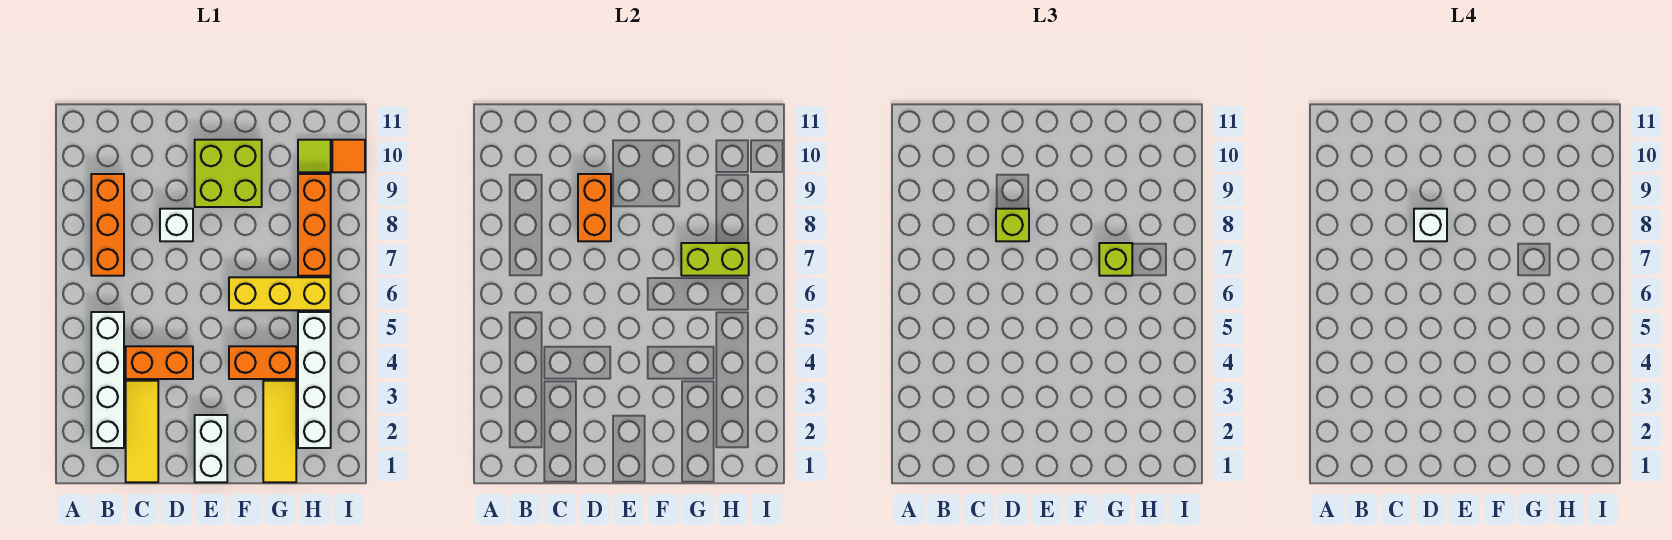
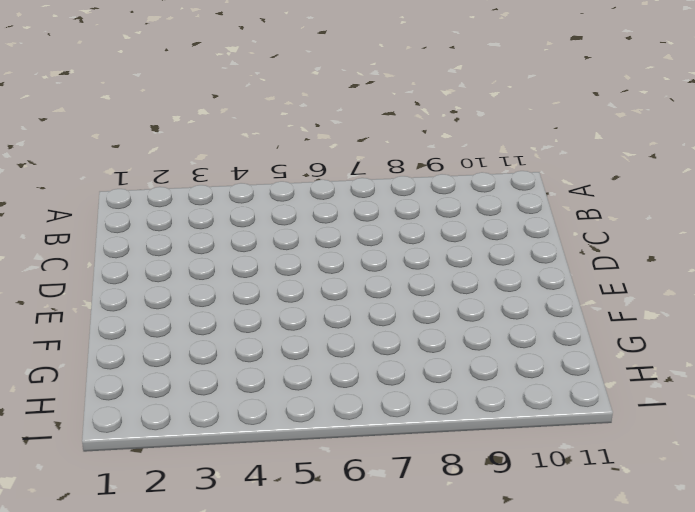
none -> white 1x4 brick [91,312,124,448]
none -> orange 1x3 brick [91,174,124,276]
none -> yellow 1x3 tile [126,381,158,482]

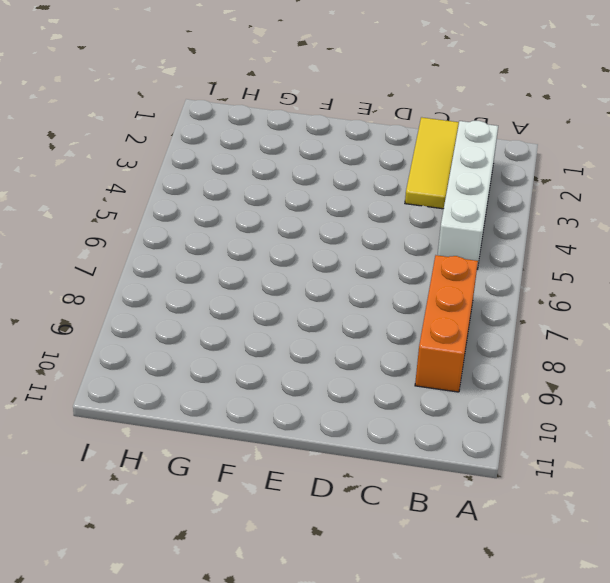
none -> orange 1x2 brick [126,346,193,379]
none -> white 1x1 brick [160,209,193,241]
none -> white 1x2 brick [195,415,227,482]

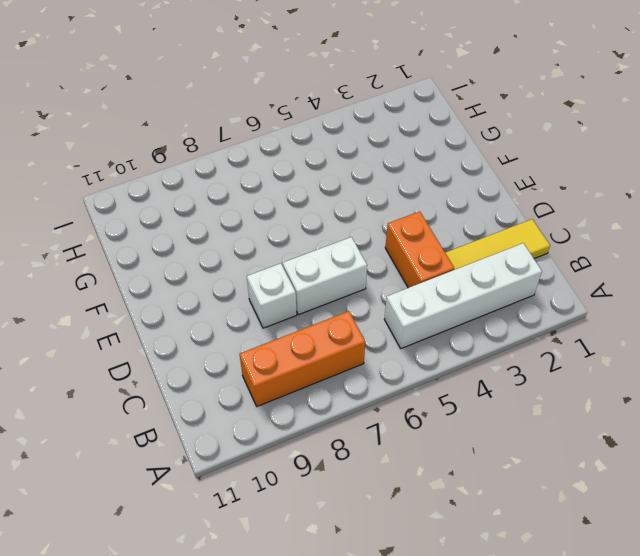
white 1x2 brick [283,237,367,315] -> white 1x2 brick moved to [195,415,227,482]
none -> lime 2x2 brick [195,140,262,207]
none -> orange 1x2 brick [229,346,296,379]
none -> yellow 1x3 brick [229,277,331,310]

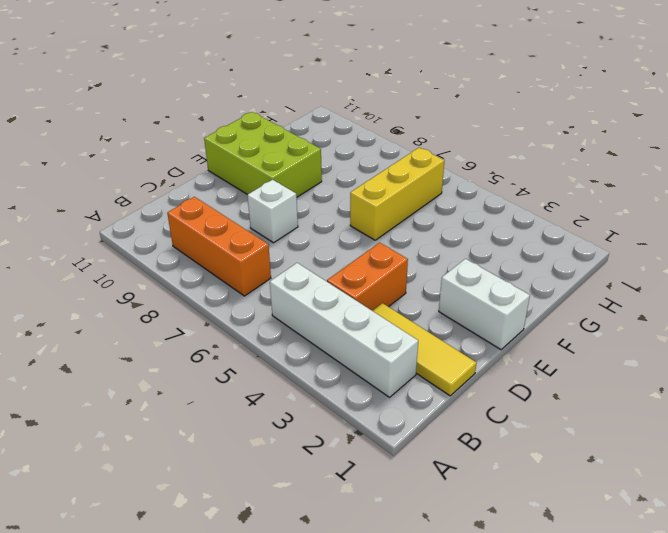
lime 2x3 brick [204,112,322,197] -> lime 2x2 brick [195,140,262,207]
none -> orange 1x2 brick [229,346,296,379]
none -> yellow 1x3 tile [263,381,296,482]
none -> white 1x4 brick [298,312,331,448]

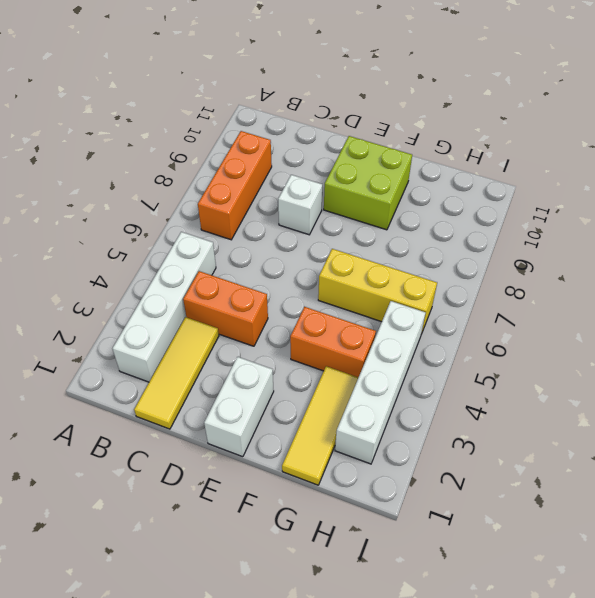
none -> orange 1x3 brick [298,174,331,276]
none -> lime 1x1 tile [298,140,331,172]
none -> orange 1x1 tile [332,140,365,172]

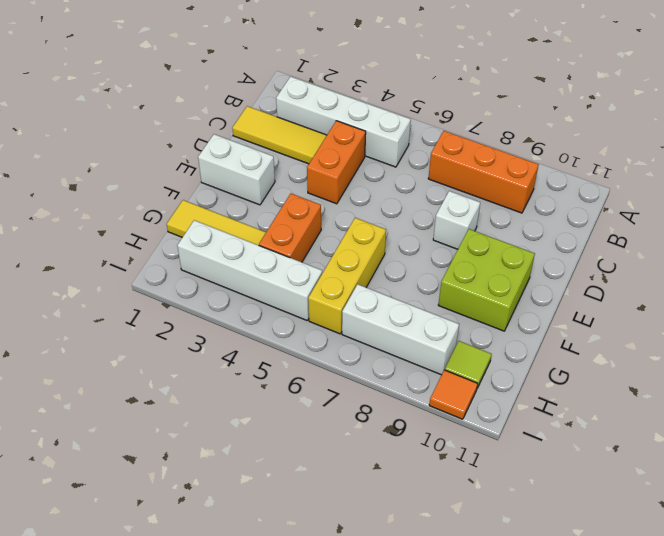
white 1x3 brick [342,284,459,375] -> orange 1x3 brick [298,174,331,276]
none -> orange 1x2 brick [578,174,611,241]
none -> lime 1x2 brick [681,243,749,276]
none -> lime 1x1 brick [996,209,1029,241]

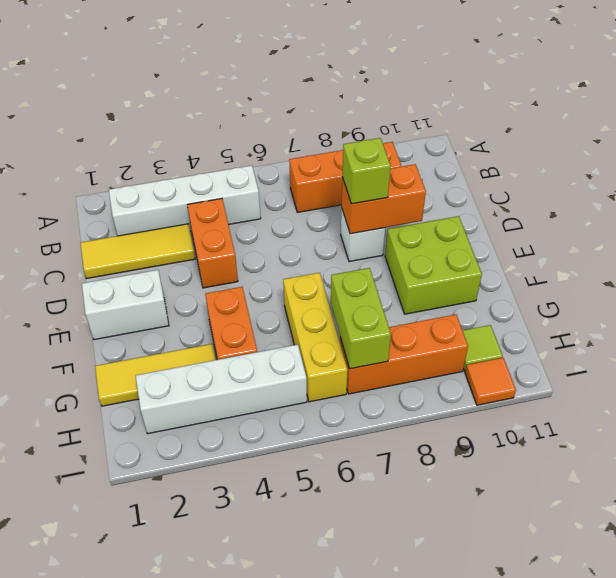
none -> lime 1x1 brick [1099,243,1132,276]
none -> white 1x1 brick [1414,209,1447,241]

